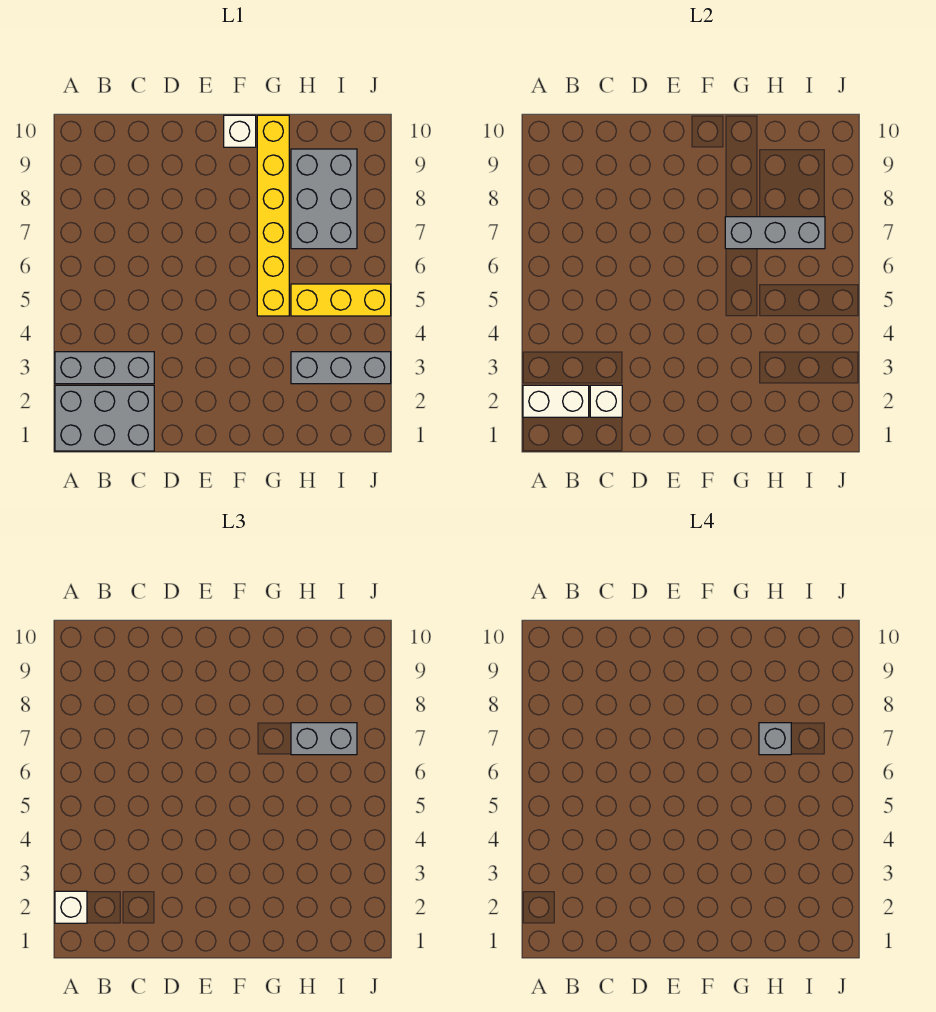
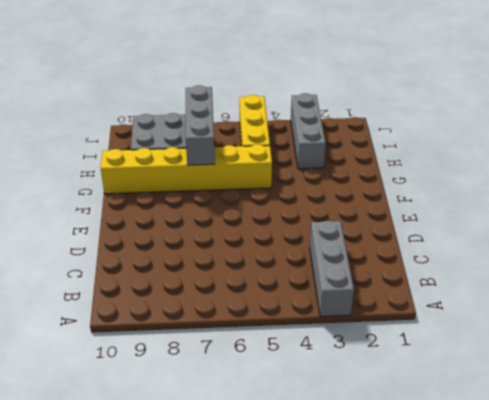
none -> grey 2x3 brick [55,385,154,451]
none -> white 1x1 brick [224,115,256,147]
none -> white 1x2 brick [523,385,589,417]

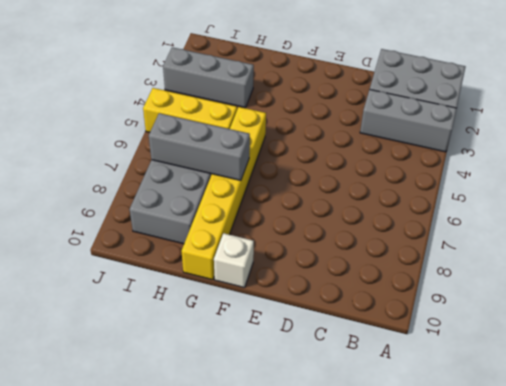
none -> white 1x2 brick [523,385,589,417]
none -> white 1x1 brick [590,385,622,417]
none -> white 1x1 brick [55,891,87,923]

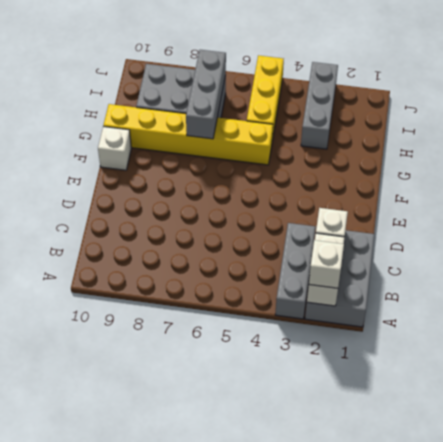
none -> grey 1x2 brick [291,723,357,755]
none -> grey 1x1 brick [759,723,791,755]

